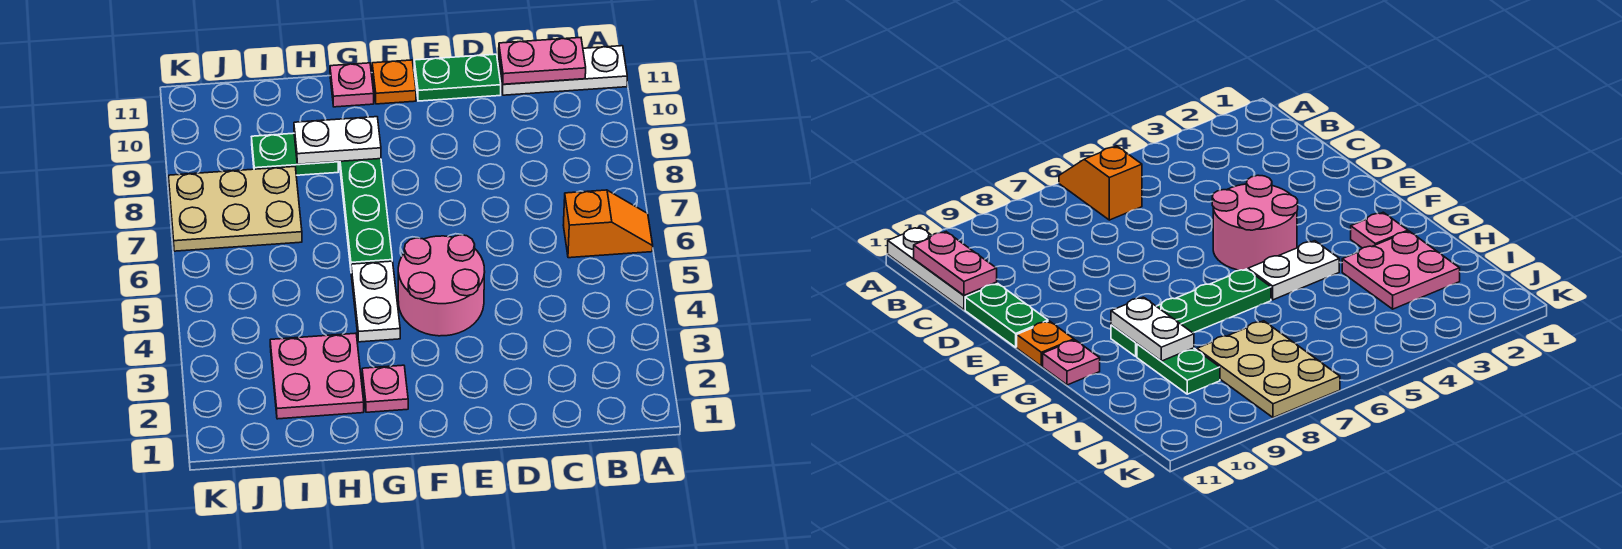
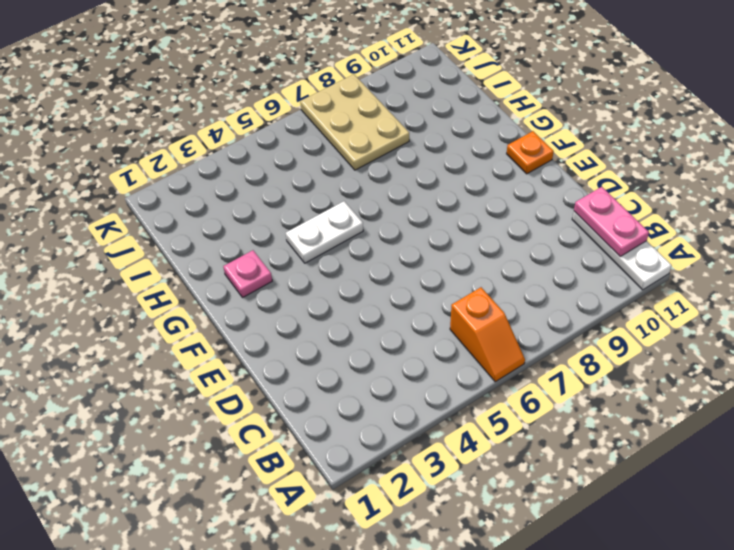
none -> green 1x2 plate [414,54,501,101]
none -> pink 2x2 round brick [398,235,485,336]
none -> green 1x4 plate [339,159,392,267]

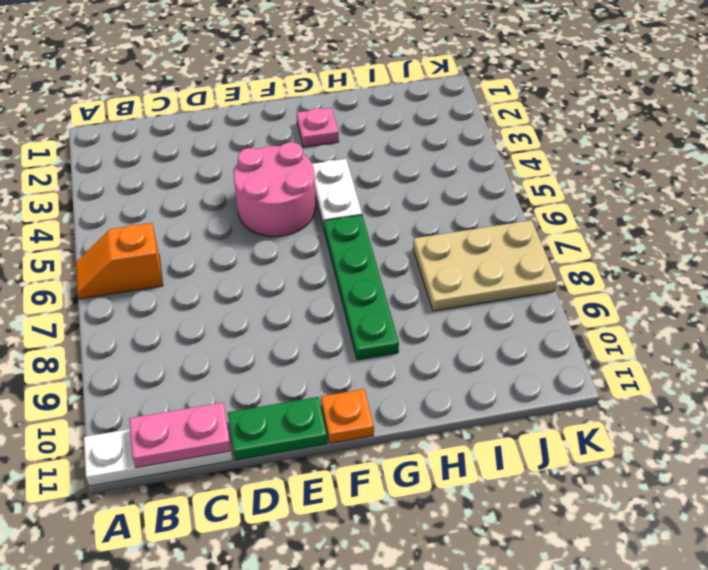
none -> pink 1x1 plate [330,63,374,107]
none -> pink 2x2 plate [270,333,364,419]
none -> green 1x2 plate [252,133,338,175]

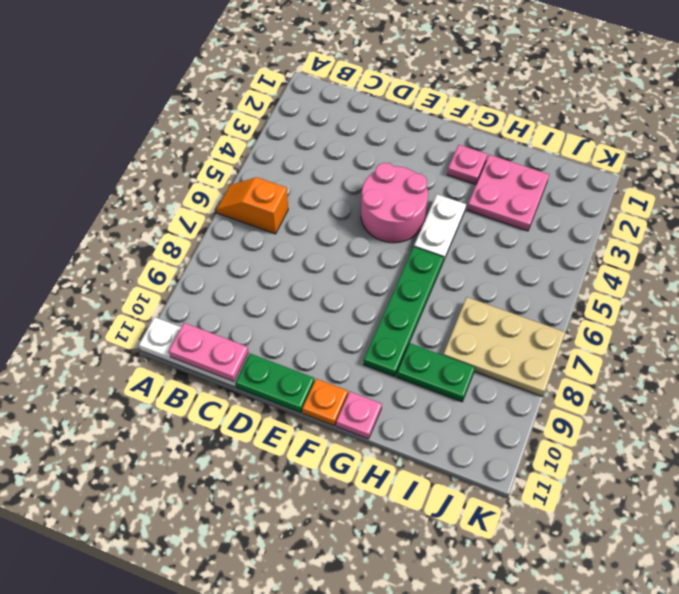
none -> white 1x2 plate [294,117,381,164]

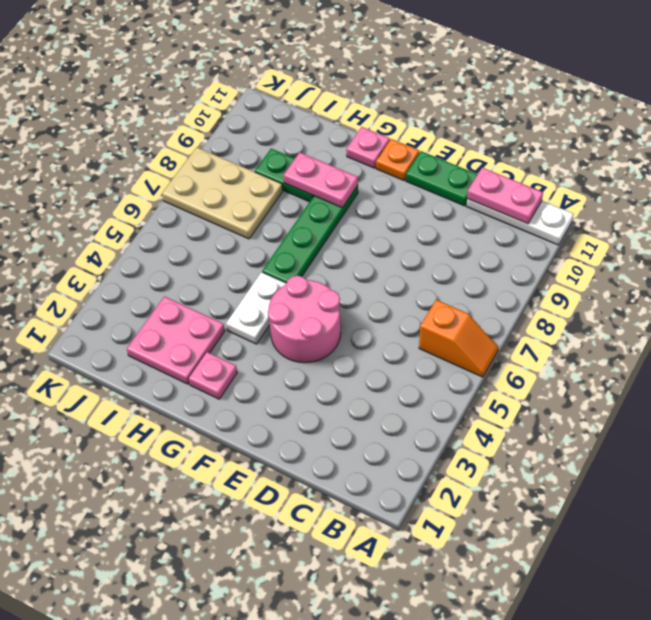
pink 1x2 plate [284,152,358,208] -> white 1x2 plate [294,117,381,164]

